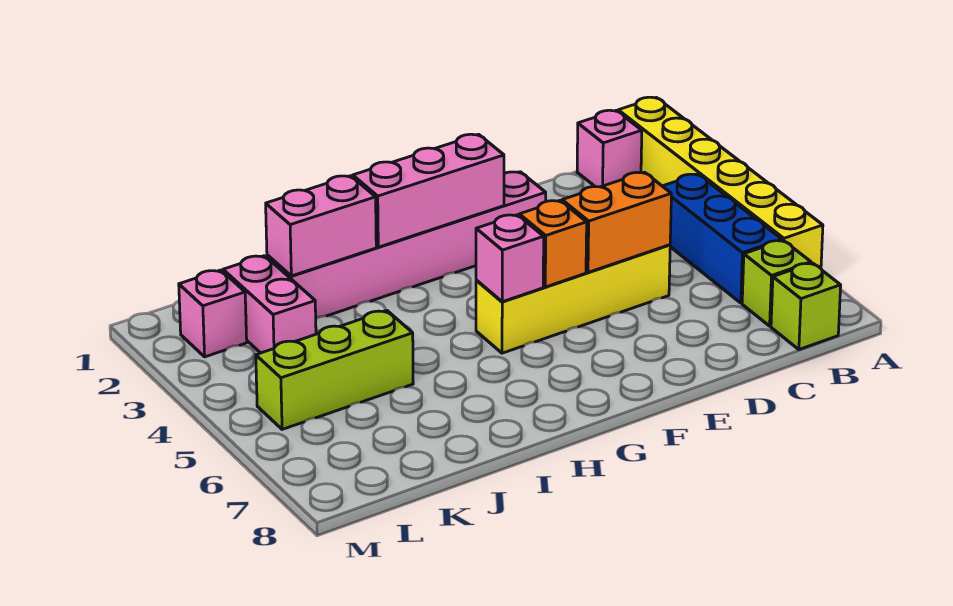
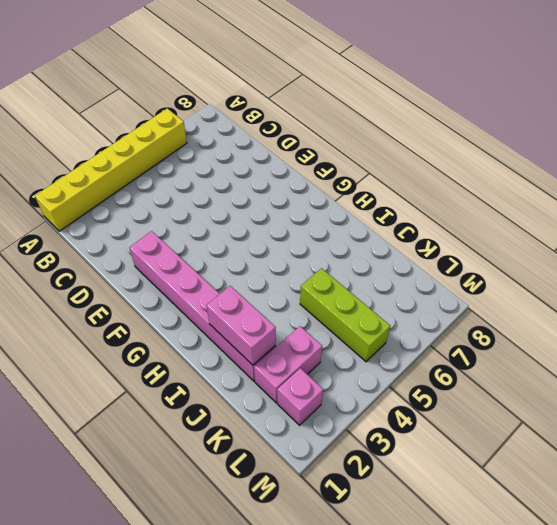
none -> pink 1x1 brick [577,110,642,187]
none -> blue 1x3 brick [663,174,782,303]
none -> lime 1x1 brick [742,240,811,326]

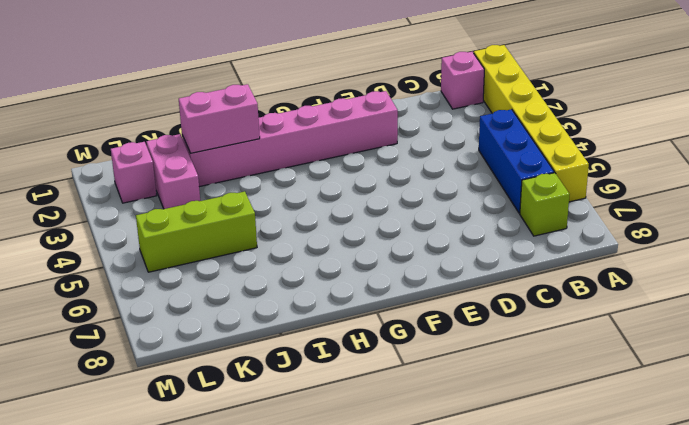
none -> lime 1x1 brick [771,263,841,350]
none -> yellow 1x4 brick [476,245,670,353]
none -> orange 1x2 brick [562,172,671,272]

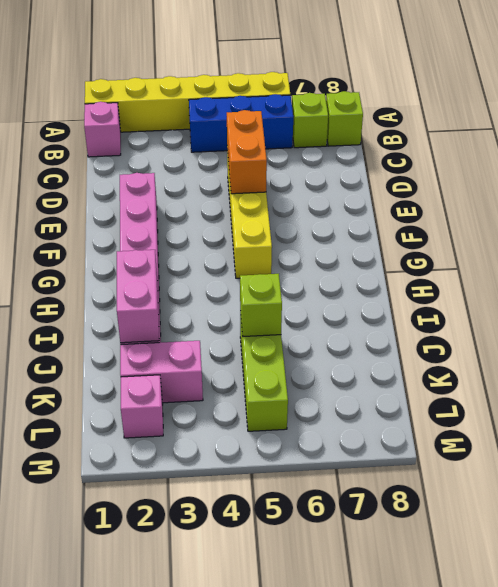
lime 1x1 brick [240,274,282,337] -> none
none -> pink 1x3 brick [353,134,504,247]
none -> orange 1x1 brick [519,201,587,287]
none -> pink 1x1 brick [476,215,544,302]

